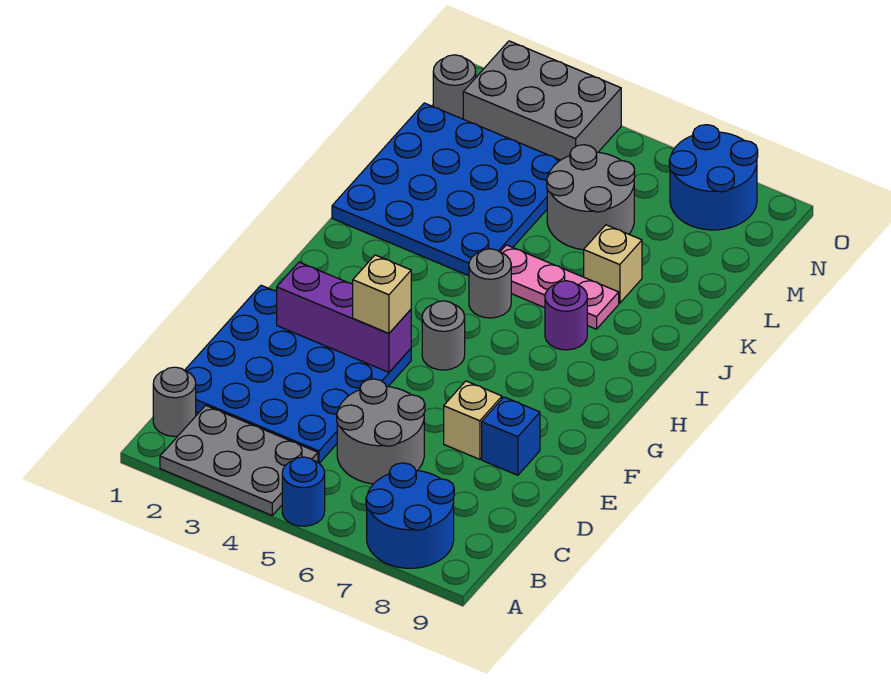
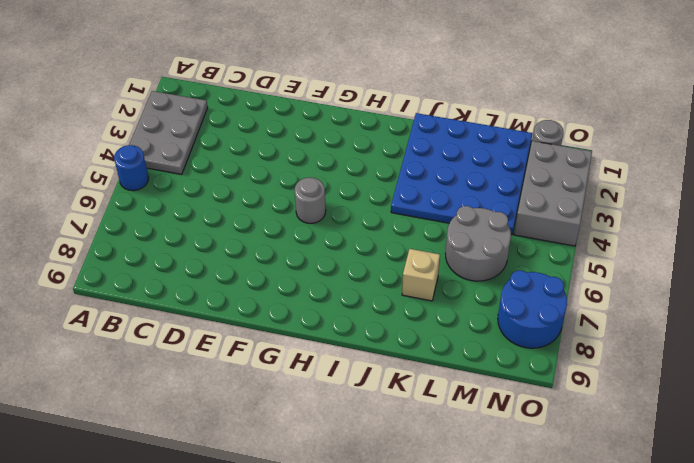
none -> blue 2x2 round brick [366,463,454,568]
none -> grey 1x1 round brick [153,367,196,436]
none -> blue 4x4 plate [184,285,411,463]

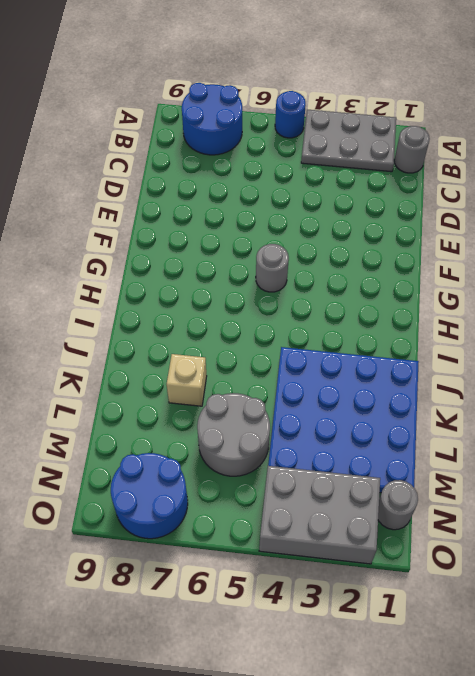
none -> blue 4x4 plate [184,285,411,463]
none -> grey 2x2 round brick [337,379,425,484]
none -> tan 1x1 brick [444,381,502,459]

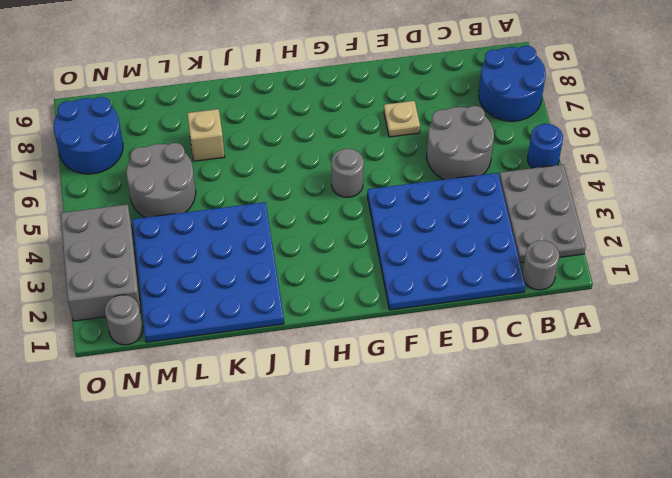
tan 1x1 plate [384,101,420,137] -> tan 1x1 brick [444,381,502,459]
none -> blue 1x1 brick [482,397,540,475]
none -> grey 1x1 round brick [469,249,511,318]
none -> purple 1x1 round brick [545,281,587,350]

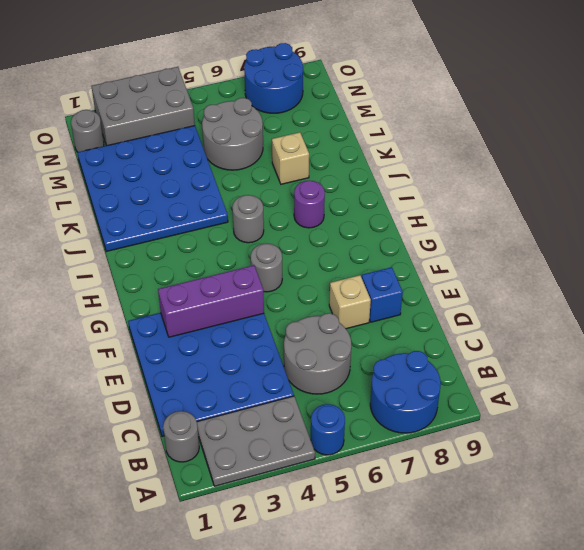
none -> pink 1x3 plate [500,245,619,329]
none -> tan 1x1 brick [353,255,411,333]

